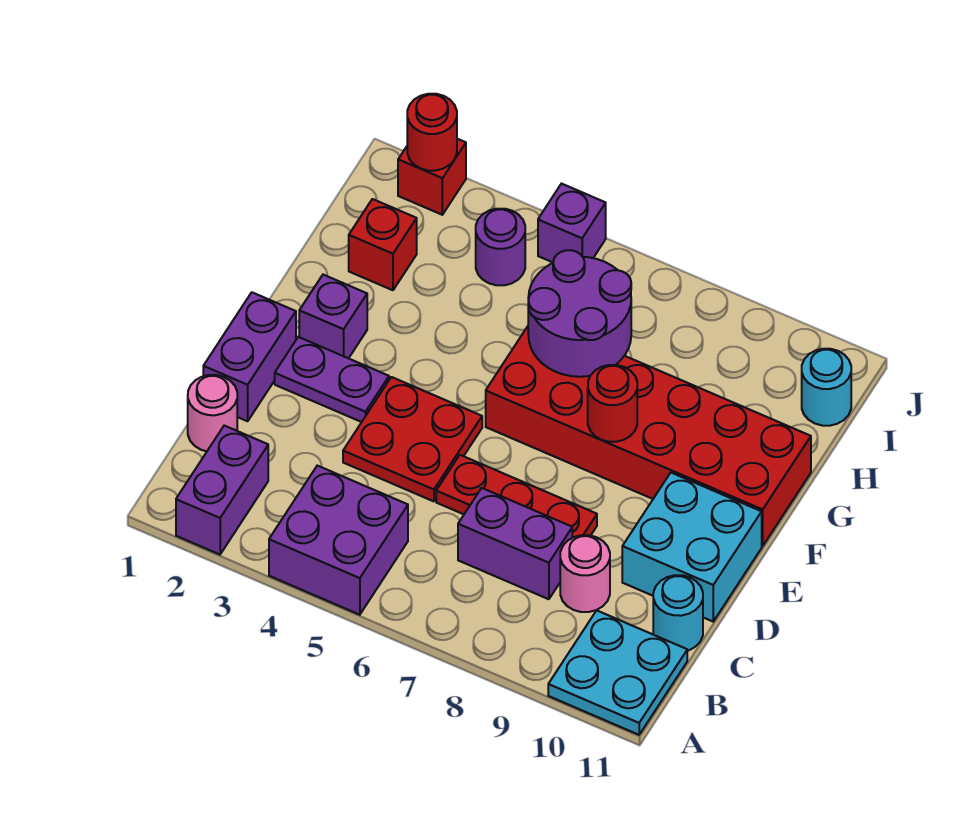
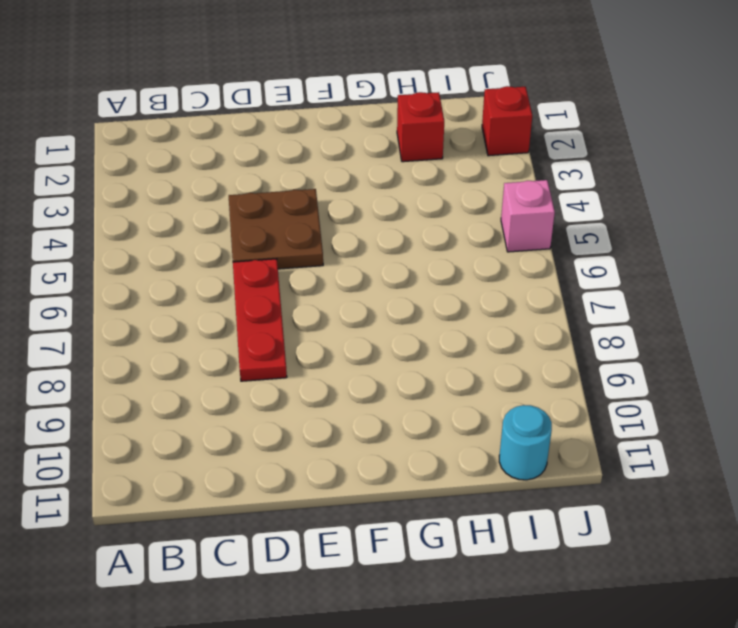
brown 2x2 plate [229,189,323,269] -> red 2x2 plate [343,377,482,501]
pink 1x1 brick [501,180,555,252] -> purple 1x1 brick [538,184,606,262]
none -> purple 1x2 brick [176,426,268,555]
none -> purple 2x2 brick [269,466,408,615]
none -> cyan 2x2 plate [548,610,687,735]

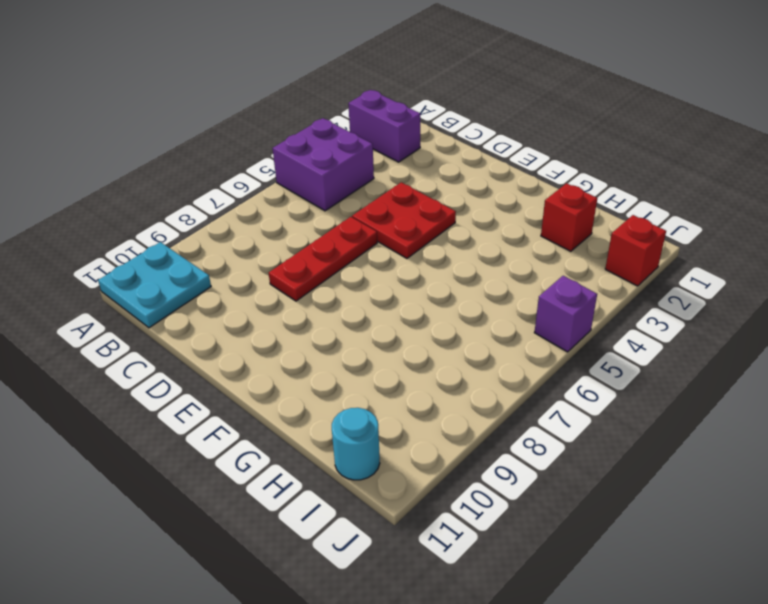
none -> pink 1x1 round brick [188,375,237,451]
none -> purple 1x2 brick [458,488,572,599]
none -> pink 1x1 round brick [560,535,610,612]

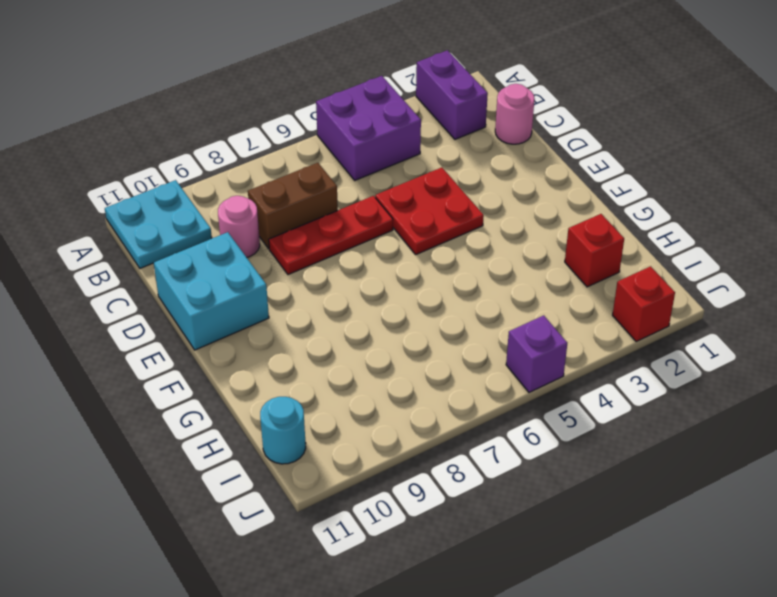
brown 1x2 brick [248,163,338,248] -> purple 1x2 brick [458,488,572,599]
none -> cyan 1x1 round brick [653,575,703,651]
none -> purple 1x2 brick [203,292,296,421]
none -> purple 1x2 plate [275,337,389,422]

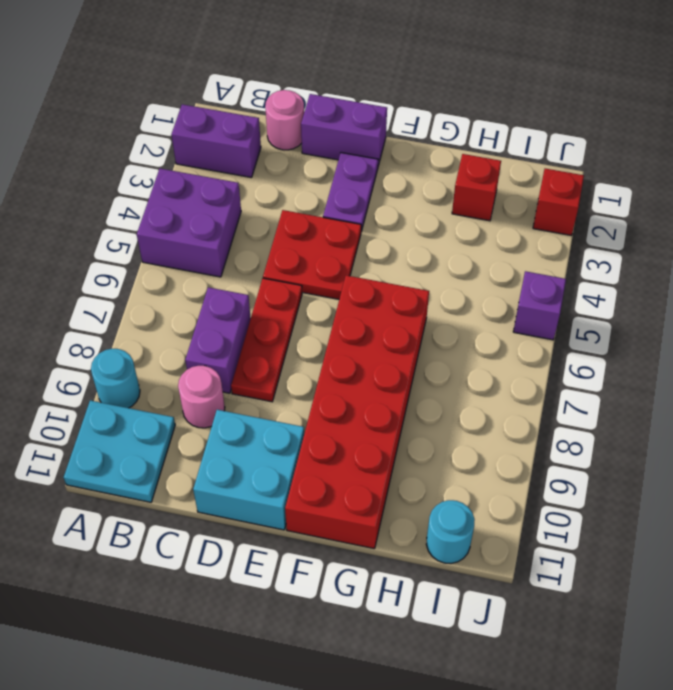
cyan 1x1 round brick [91,349,140,408] -> cyan 1x1 round brick moved to [653,575,703,651]
none -> purple 1x1 brick [299,275,367,358]
none -> purple 1x1 round brick [476,209,525,285]
none -> red 1x1 round brick [588,365,637,442]

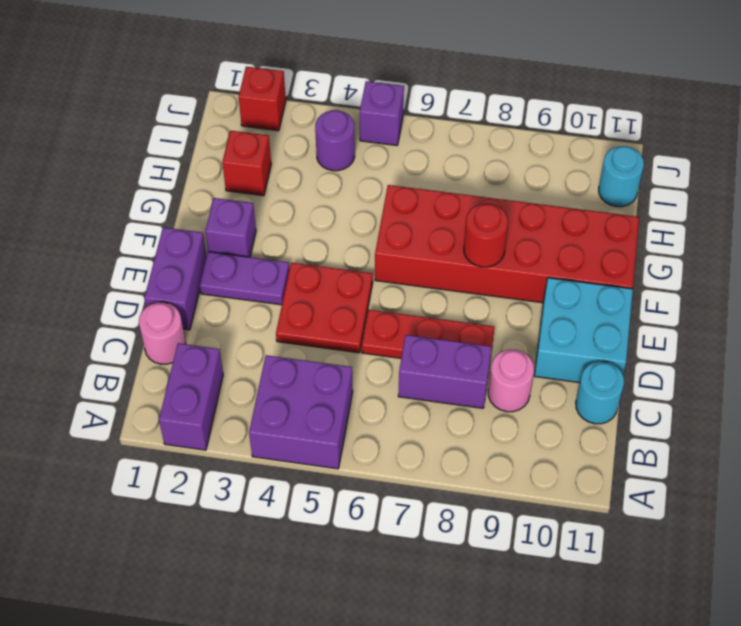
none -> cyan 2x2 plate [548,610,687,735]
none -> purple 2x2 round brick [528,250,631,377]
none -> red 1x1 round brick [407,94,457,171]

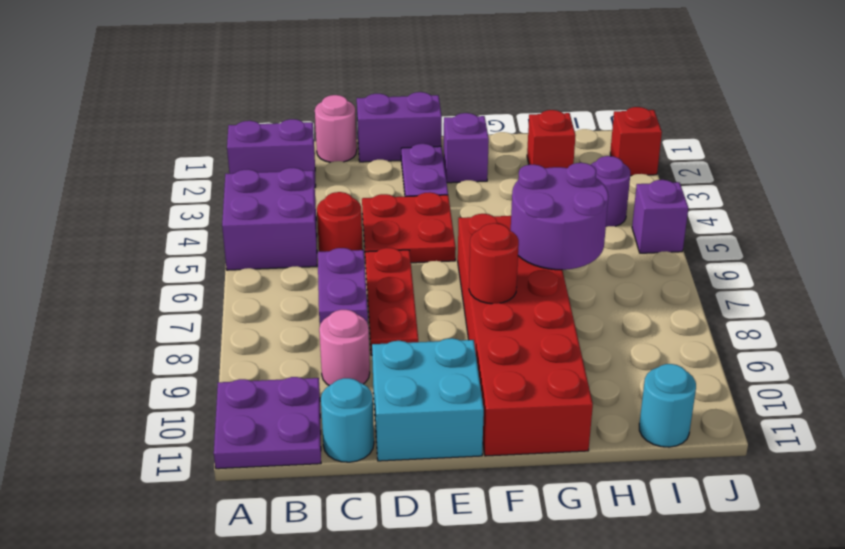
purple 2x2 plate [214,377,321,469] -> cyan 2x2 plate [548,610,687,735]
red 1x1 round brick [317,192,363,252] -> red 1x1 round brick moved to [407,94,457,171]

